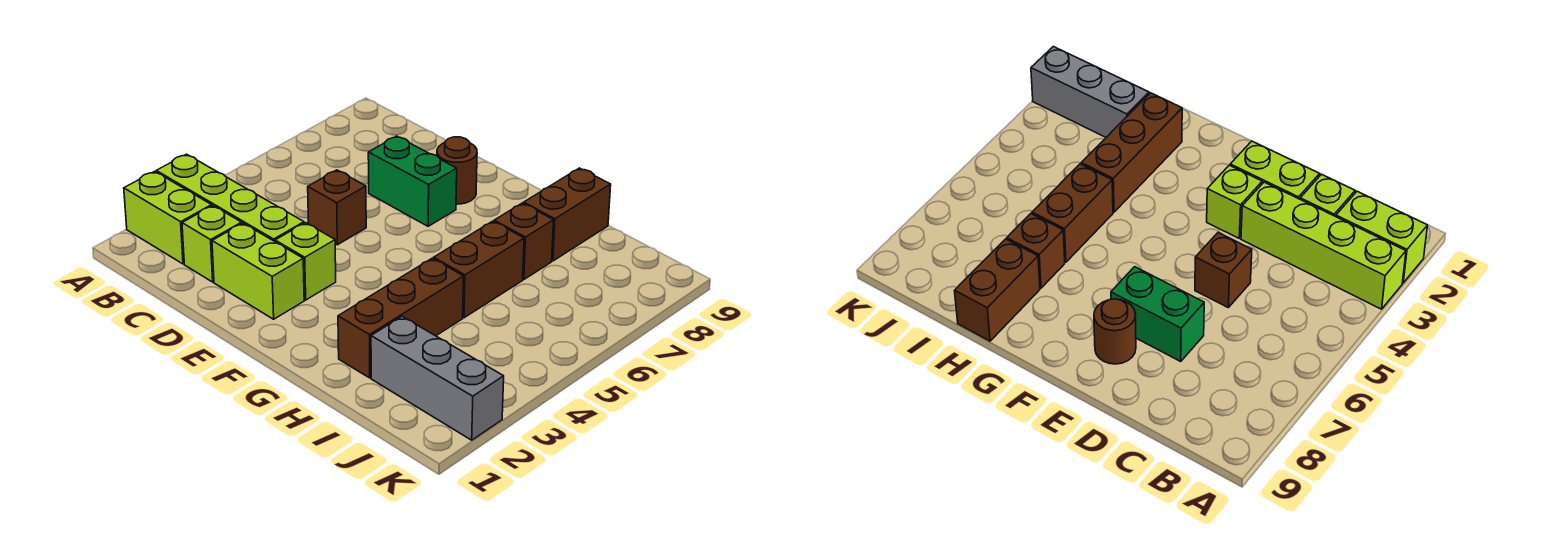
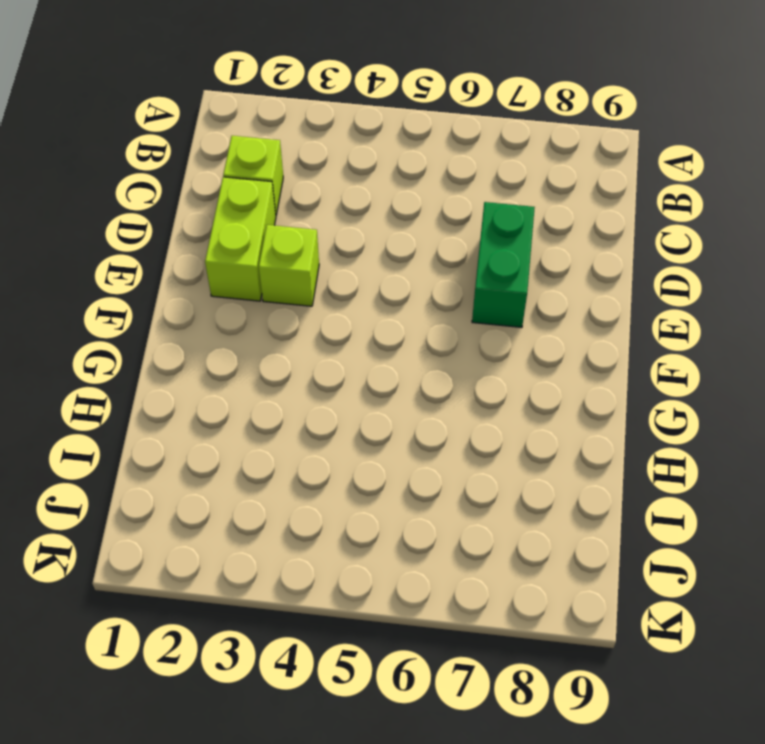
none -> lime 1x2 brick [124,171,212,264]
none -> lime 1x4 brick [156,154,304,241]
none -> brown 1x1 brick [308,170,366,245]

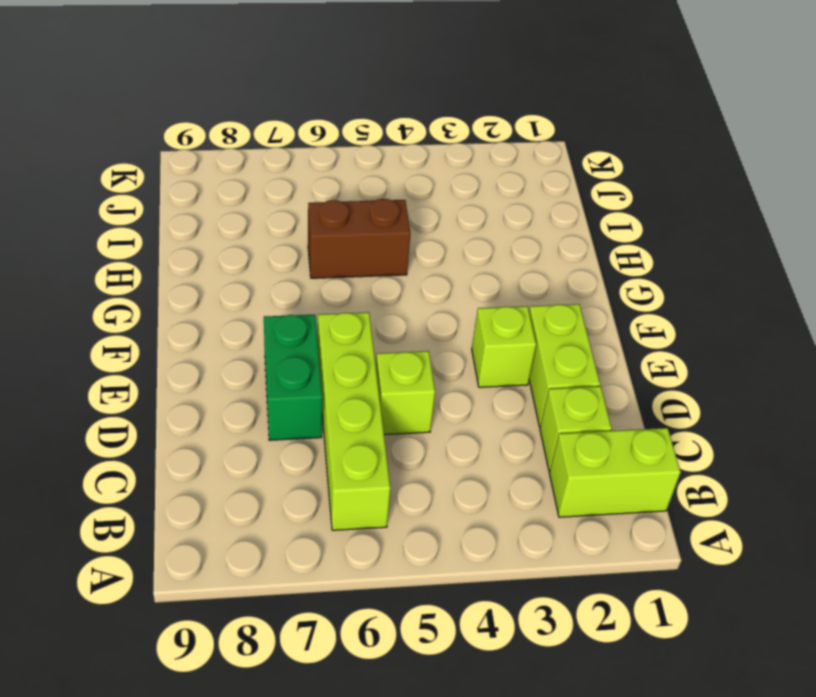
lime 1x2 brick [549,428,681,517] -> lime 1x2 brick turned to [124,171,212,264]
lime 1x4 brick [318,312,390,530] -> lime 1x4 brick moved to [156,154,304,241]
lime 1x1 brick [376,351,435,435] -> brown 1x1 brick [308,170,366,245]
none -> brown 1x1 round brick [437,137,477,204]
none -> brown 1x3 brick [338,258,464,378]
none -> brown 1x1 brick [494,203,554,279]

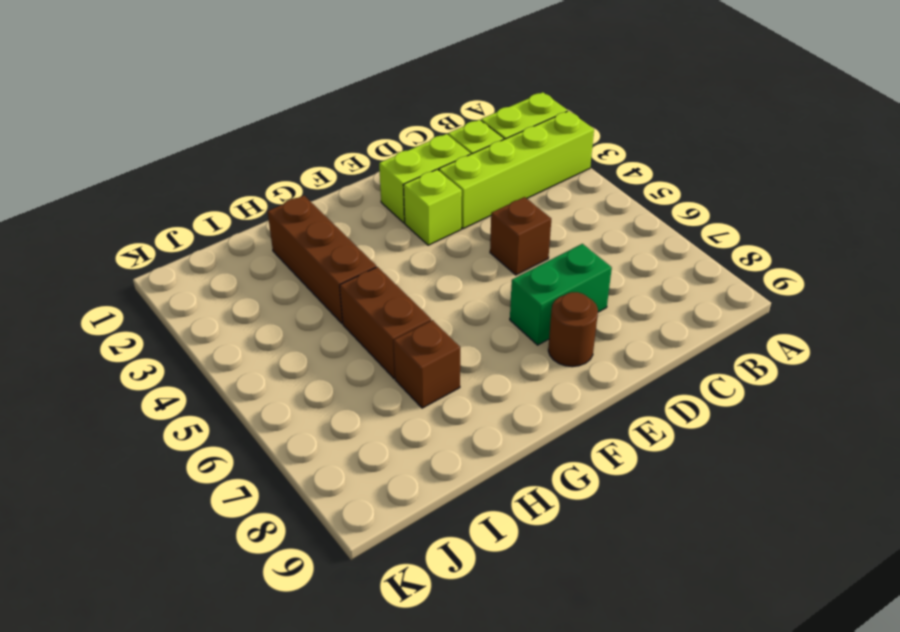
none -> brown 1x2 brick [524,168,611,261]
none -> grey 1x3 brick [371,316,504,440]

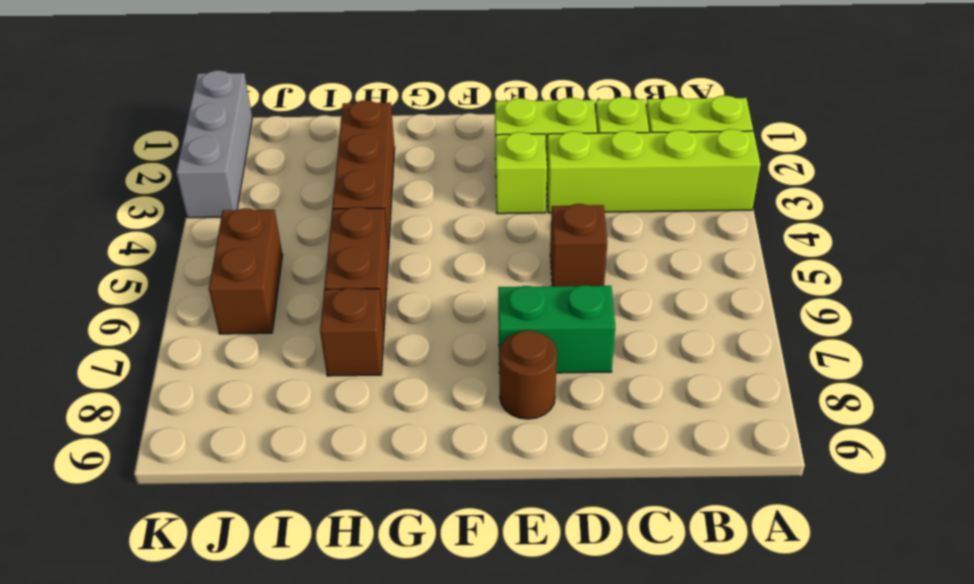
brown 1x2 brick [209,208,283,334] -> brown 1x2 brick moved to [524,168,611,261]
grey 1x3 brick [176,70,252,218] -> grey 1x3 brick turned to [371,316,504,440]

